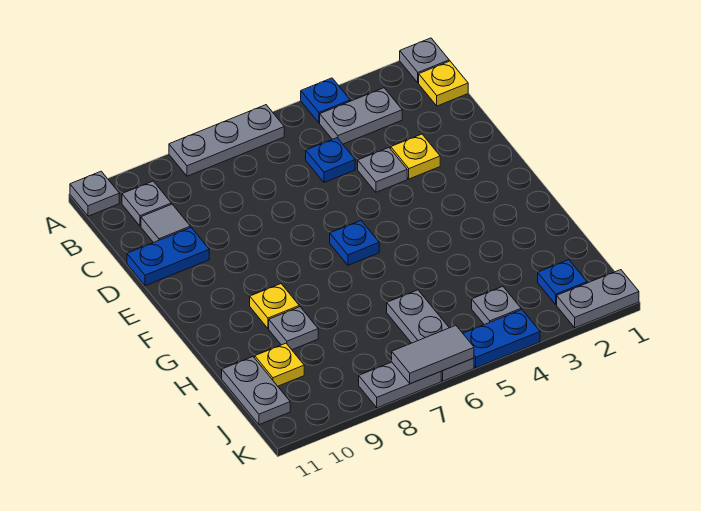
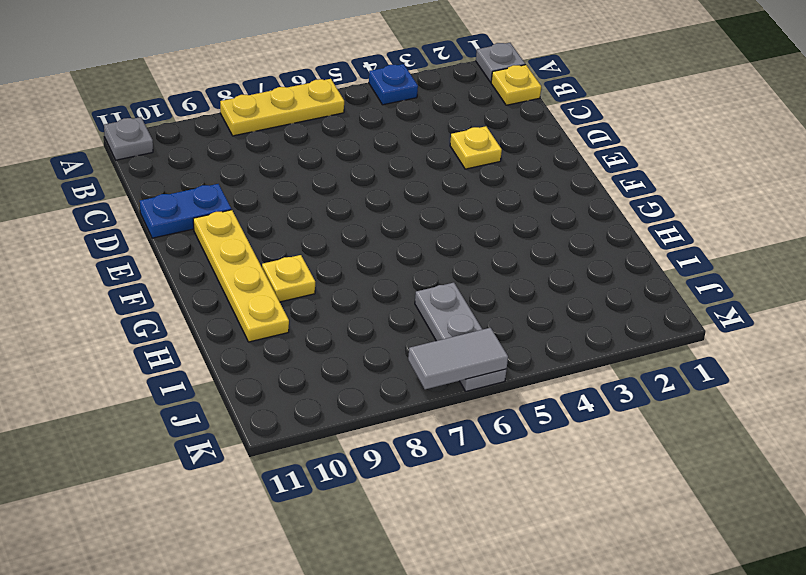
yellow 1x3 plate [220,79,344,136] -> grey 1x3 plate [169,105,284,176]
yellow 1x4 plate [193,210,289,342] -> none
none -> grey 1x2 plate [320,88,402,144]
none -> grey 1x1 plate [122,181,171,226]
none -> blue 1x1 plate [306,138,355,182]

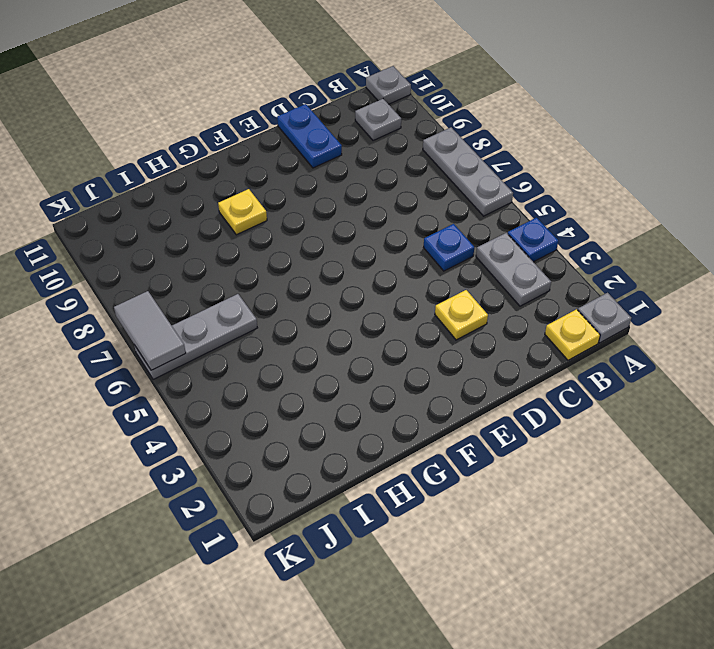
none -> grey 1x1 tile [141,204,190,243]
none -> grey 1x1 plate [358,148,407,192]
none -> blue 1x1 plate [330,221,379,265]

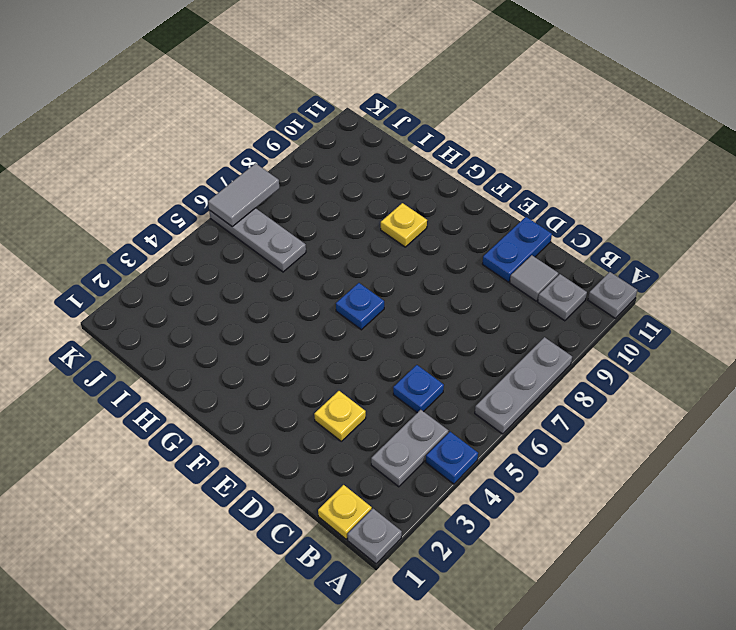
none -> grey 1x1 plate [358,148,407,192]
none -> grey 1x1 plate [269,307,318,350]
none -> yellow 1x1 plate [255,343,304,386]

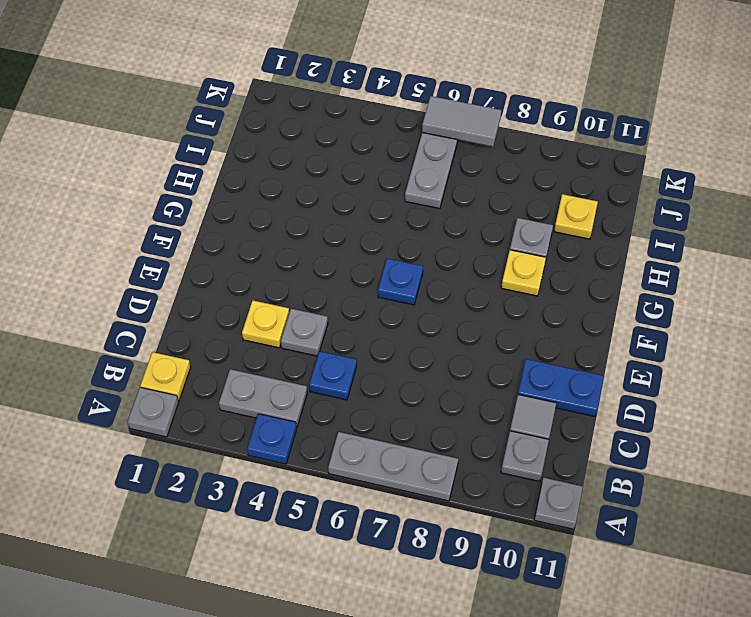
none -> grey 1x2 plate [222,357,290,425]
none -> blue 1x1 plate [538,260,587,305]
none -> grey 1x1 plate [472,287,521,325]

